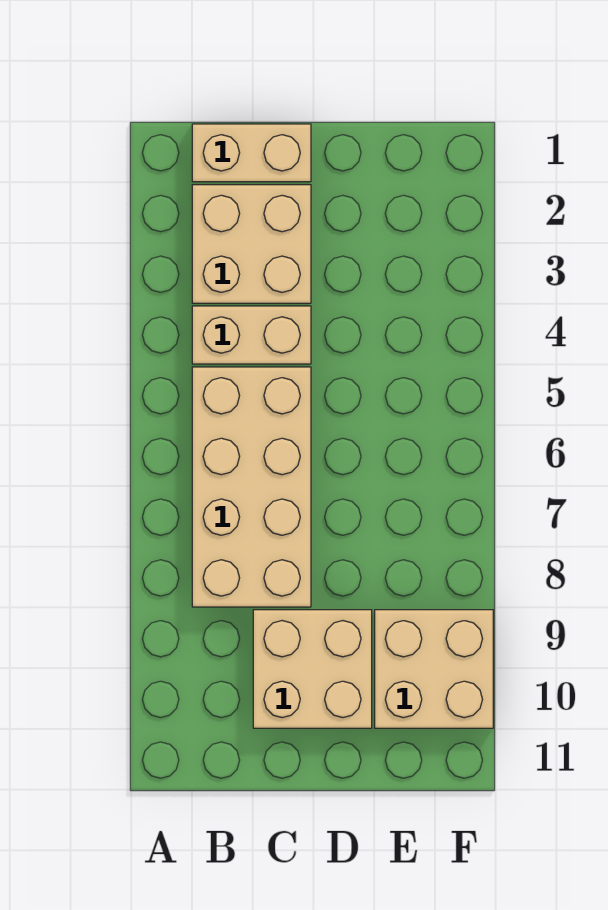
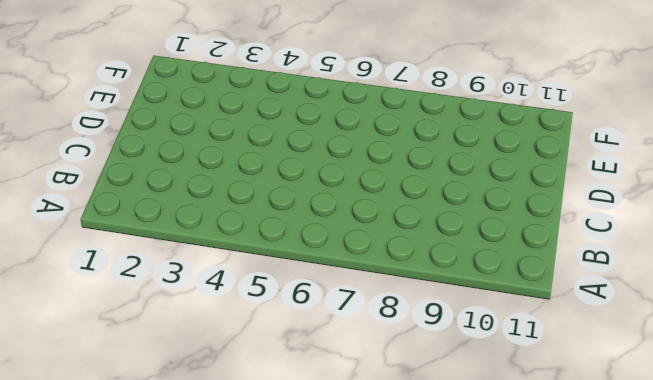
none -> tan 1x2 brick [192,124,311,182]
none -> tan 2x2 brick [192,185,311,303]

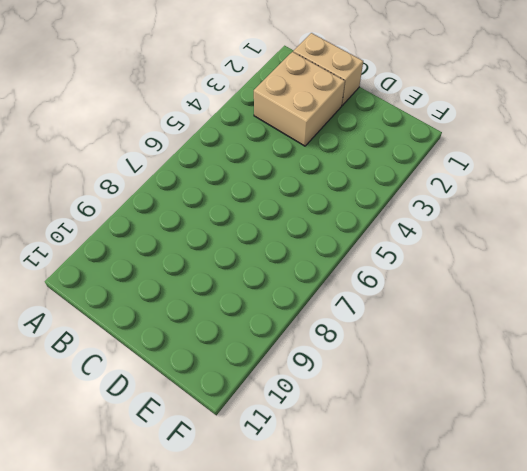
none -> tan 1x2 brick [192,306,311,364]
none -> tan 2x4 brick [192,367,311,607]

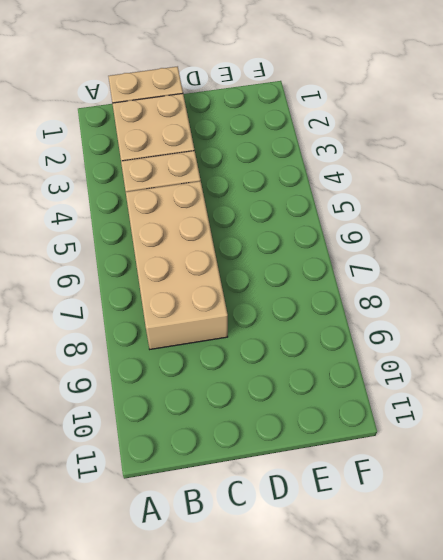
none -> tan 2x2 brick [253,610,372,728]
none -> tan 2x2 brick [375,610,493,728]

